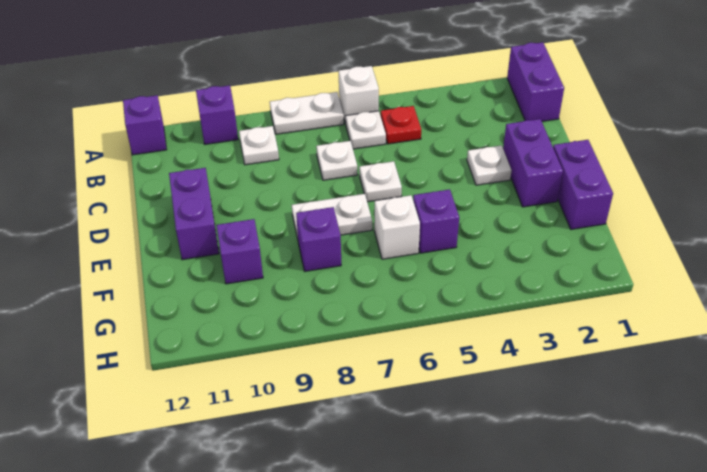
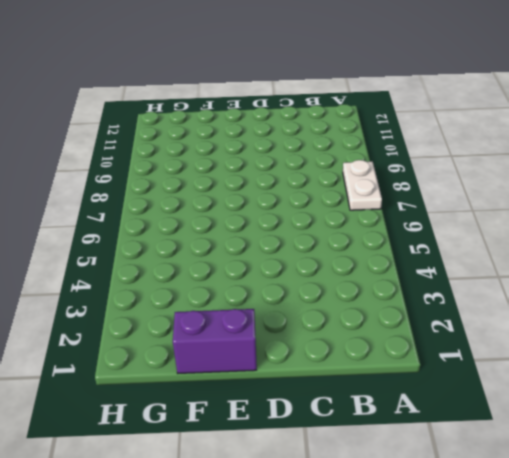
none -> purple 1x2 brick [507,42,564,121]
none -> white 1x1 brick [339,66,379,124]
none -> purple 1x1 brick [196,85,238,144]

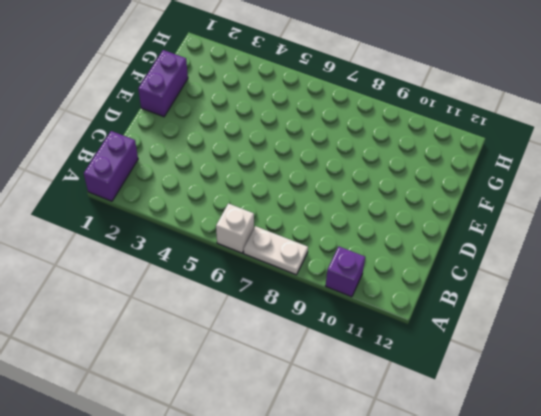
none -> purple 1x1 brick [123,95,167,155]
none -> red 1x1 plate [381,106,421,144]
none -> white 1x1 plate [346,111,386,149]

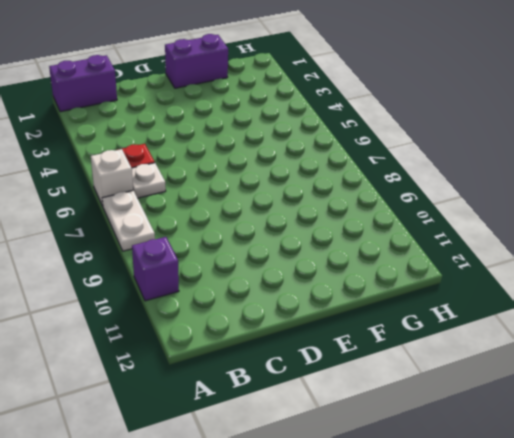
none -> purple 1x1 brick [123,95,167,155]
none -> white 1x1 plate [239,126,279,165]
none -> white 1x1 plate [316,141,357,180]

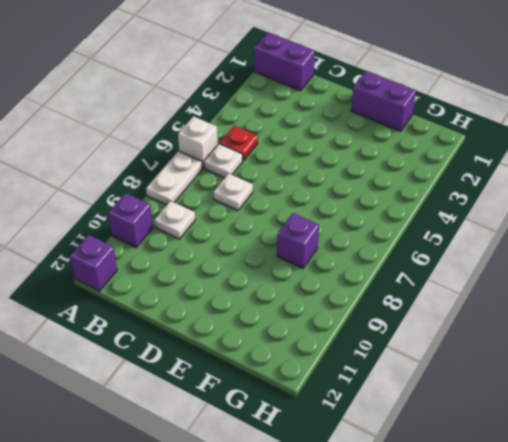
none -> purple 1x2 brick [503,119,563,207]
none -> white 1x1 plate [467,145,511,185]
none -> white 1x1 plate [359,161,402,202]

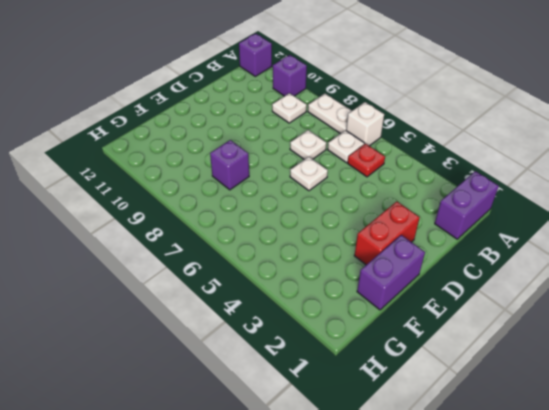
red 1x2 brick [354,202,420,265] -> purple 1x2 brick [503,119,563,207]
none -> white 1x1 plate [467,145,511,185]
none -> purple 1x2 brick [169,168,219,260]
none -> white 1x2 plate [292,194,372,239]

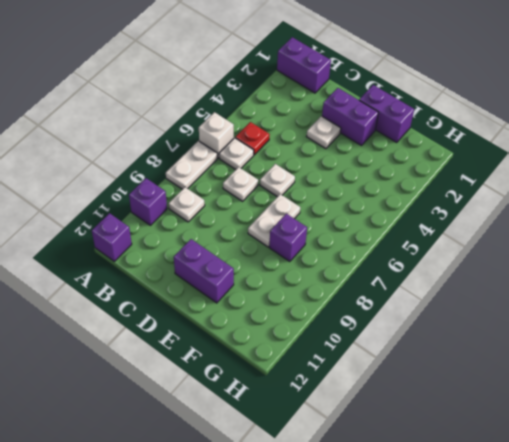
none -> purple 1x1 brick [413,189,459,253]
none -> white 1x1 brick [374,195,420,259]
none -> purple 1x1 brick [216,219,263,284]

